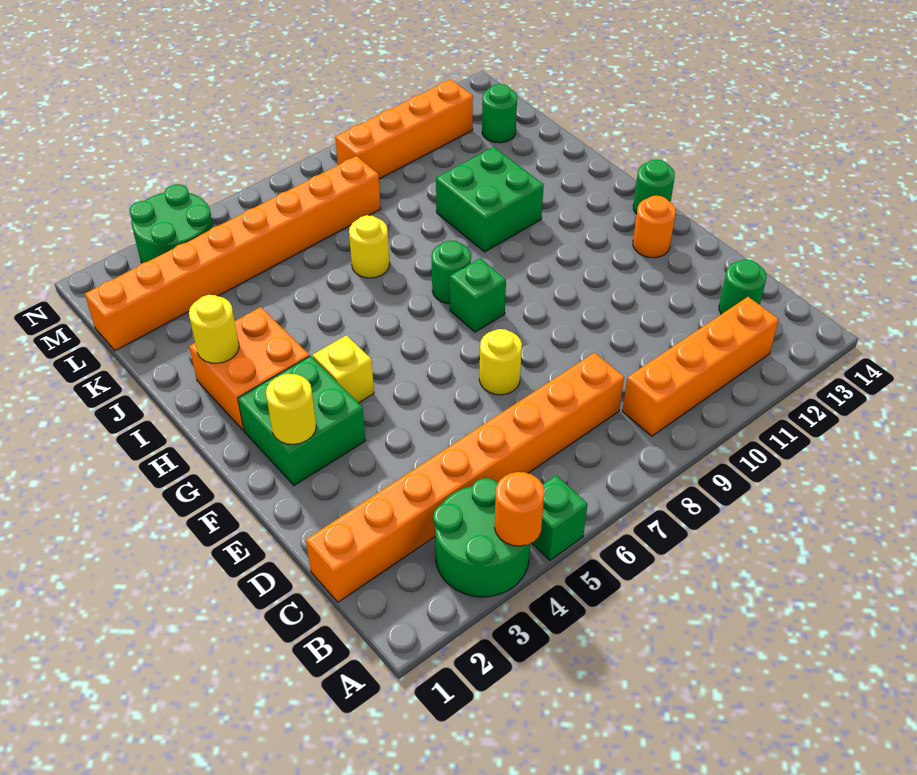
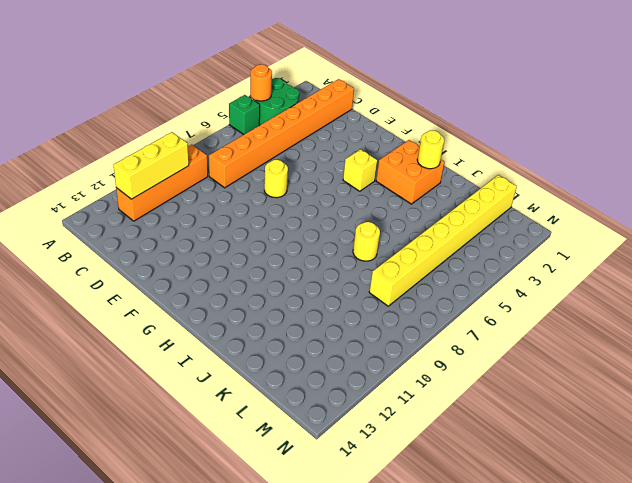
yellow 1x3 brick [114,132,189,199] -> none
yellow 1x8 brick [369,175,517,306] -> orange 1x8 brick [85,156,381,351]
none -> green 1x1 round brick [719,260,767,314]
none -> green 2x2 brick [238,356,366,485]
none -> orange 1x1 round brick [633,196,676,258]

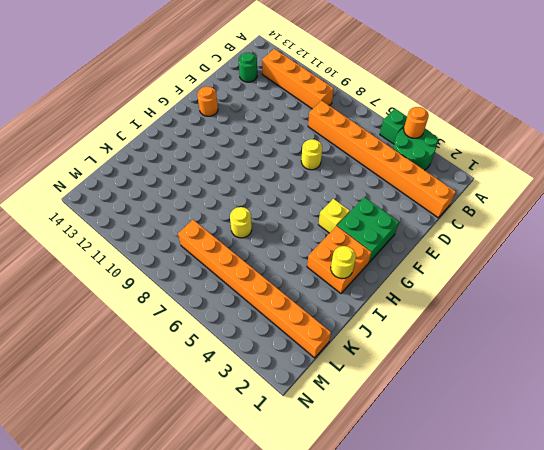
none -> green 1x1 brick [450,258,506,332]
none -> green 1x1 round brick [633,160,675,214]
none -> green 1x1 round brick [432,240,471,304]

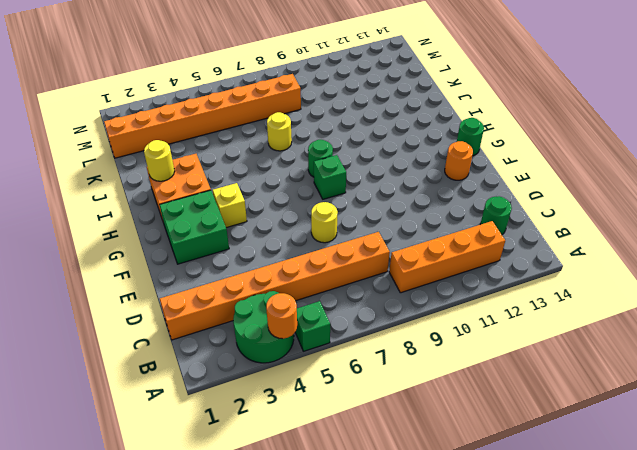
none -> green 2x2 brick [436,147,544,252]
none -> green 1x1 round brick [482,84,517,143]
none -> green 2x2 round brick [129,184,213,263]

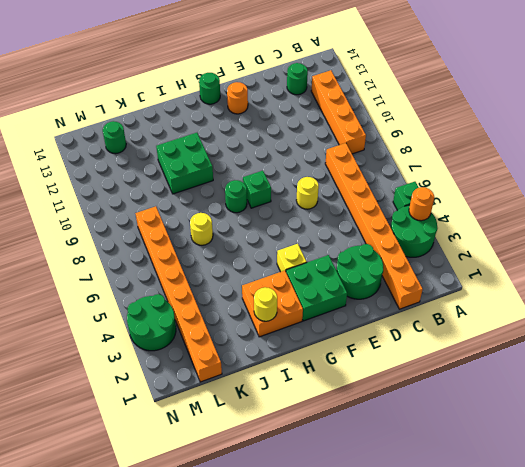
green 2x2 round brick [336,244,383,299] -> none
none -> orange 1x4 brick [335,80,473,179]
none -> yellow 1x1 round brick [266,374,316,445]

